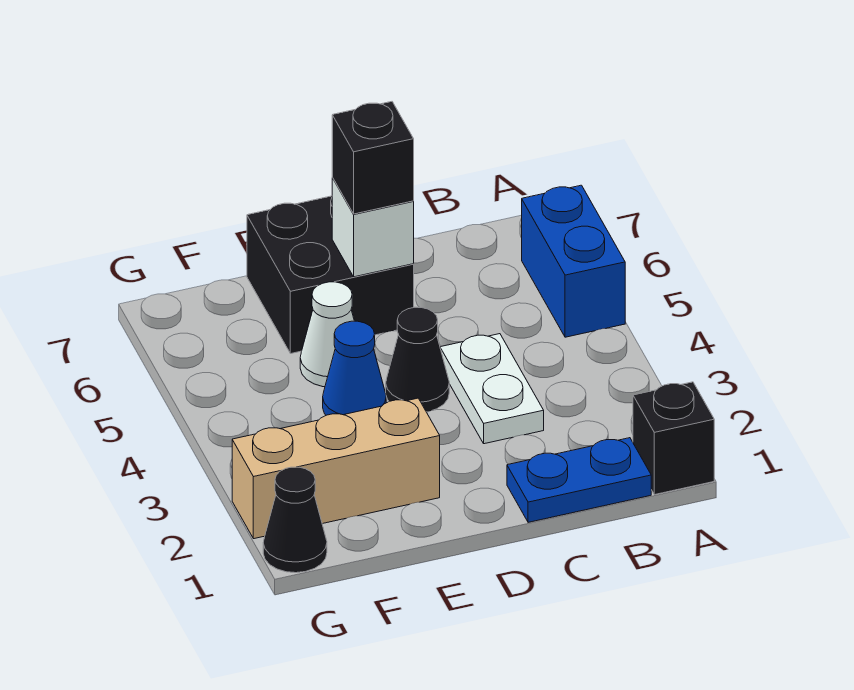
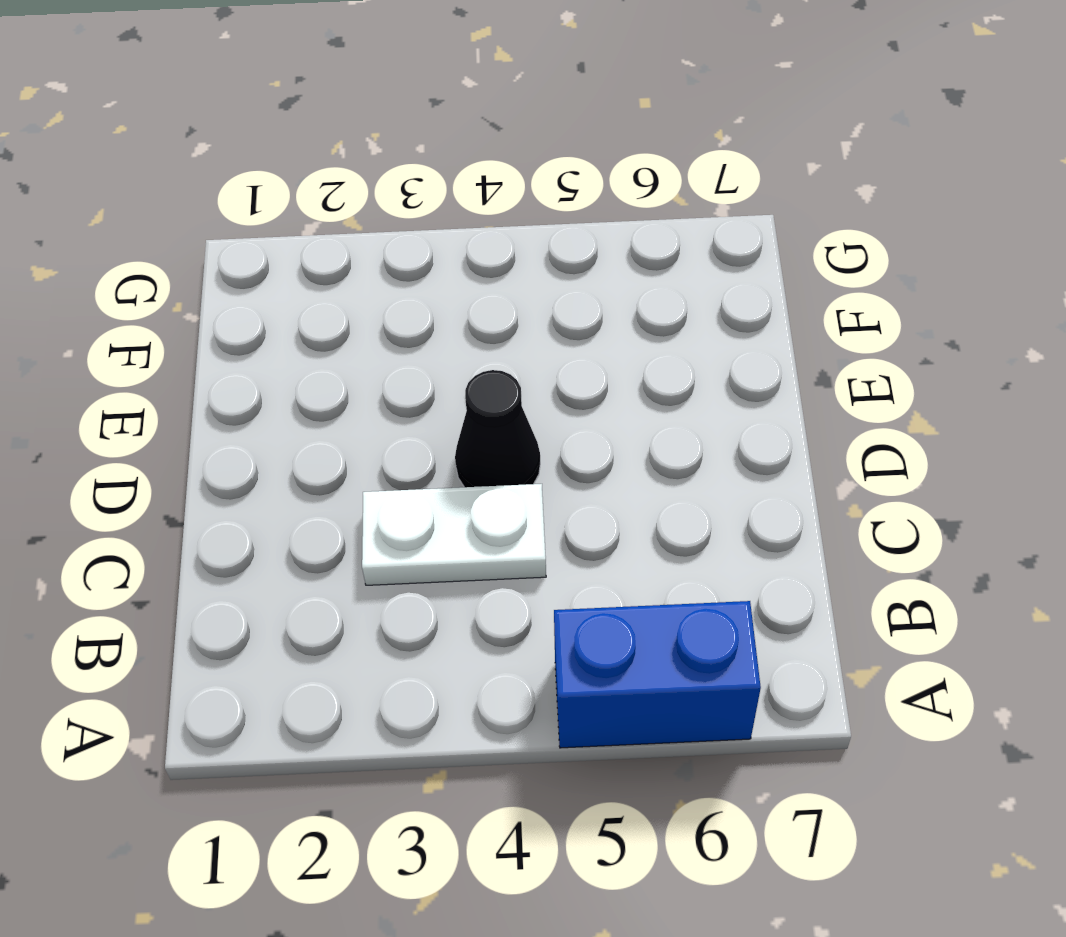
none -> black 1x1 brick [633,382,714,495]
none -> blue 1x2 plate [507,438,651,522]
none -> black 2x2 brick [247,196,414,354]

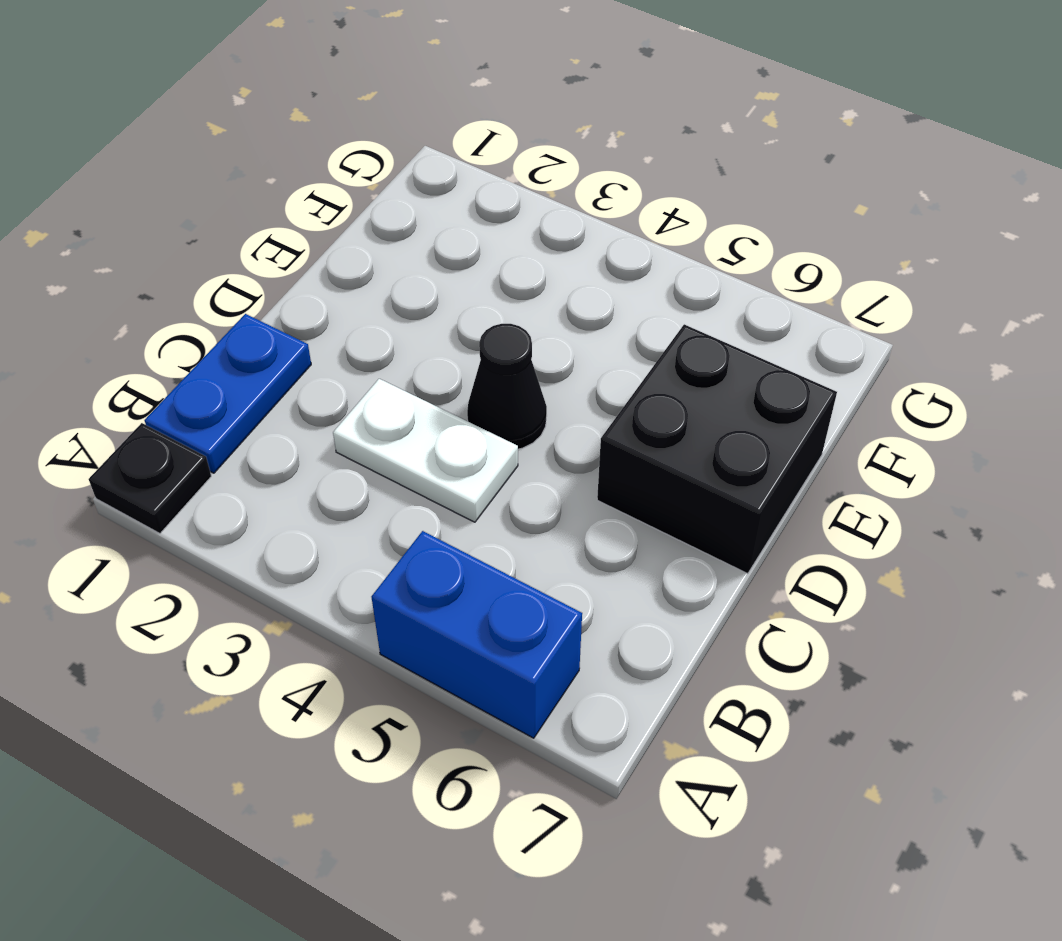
black 1x1 plate [89,423,211,533] -> black 1x1 brick [633,382,714,495]
none -> tan 1x3 brick [232,398,440,539]
none -> blue 1x1 cone [323,321,386,415]
none -> white 1x1 cone [300,282,354,387]

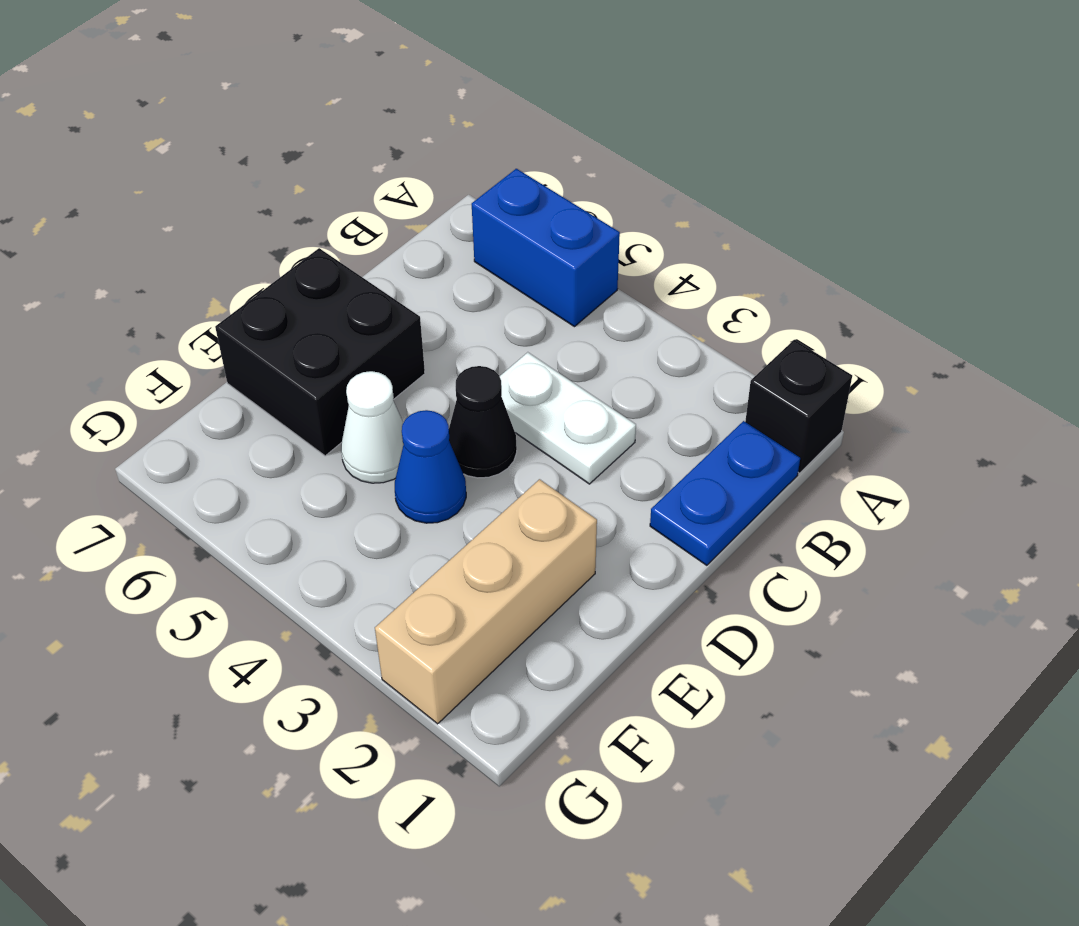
none -> black 1x1 cone [263,467,327,573]
none -> white 1x1 brick [332,178,414,277]
none -> black 1x1 brick [332,102,414,214]

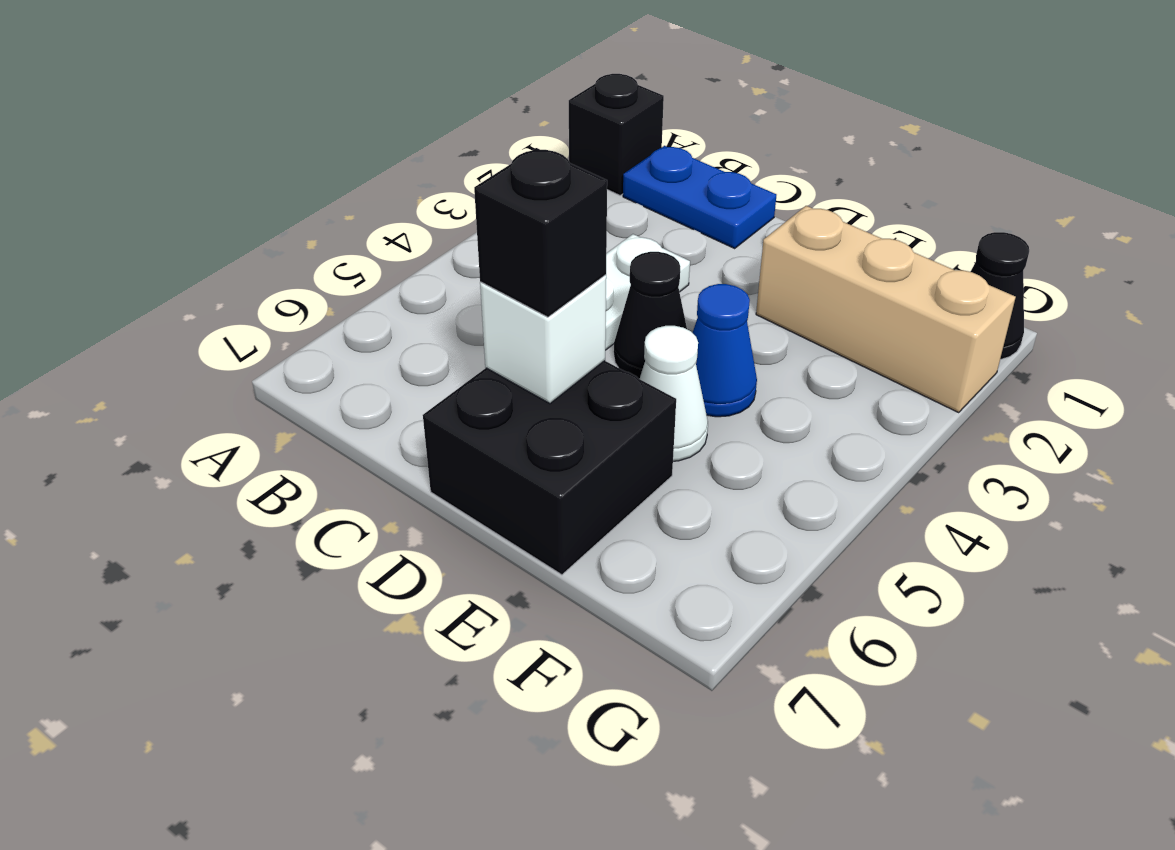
none -> blue 1x2 brick [522,185,625,337]

